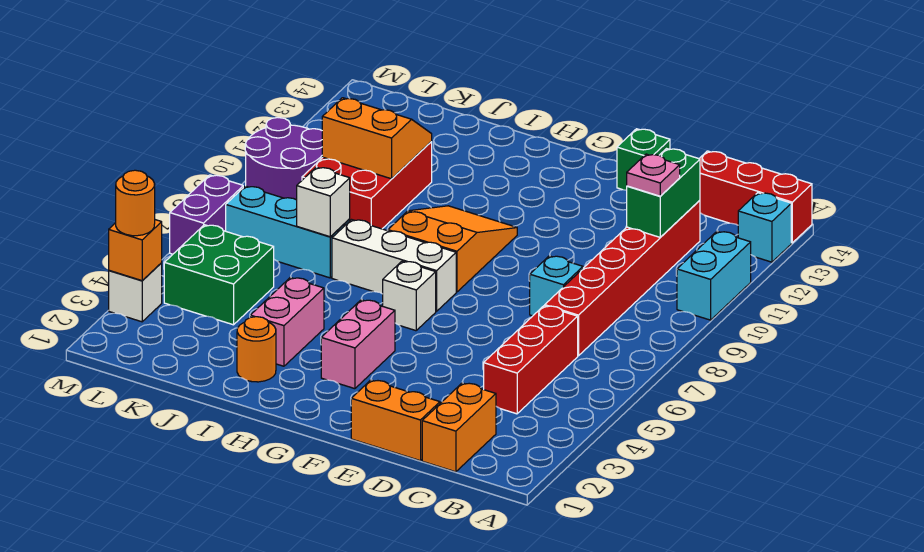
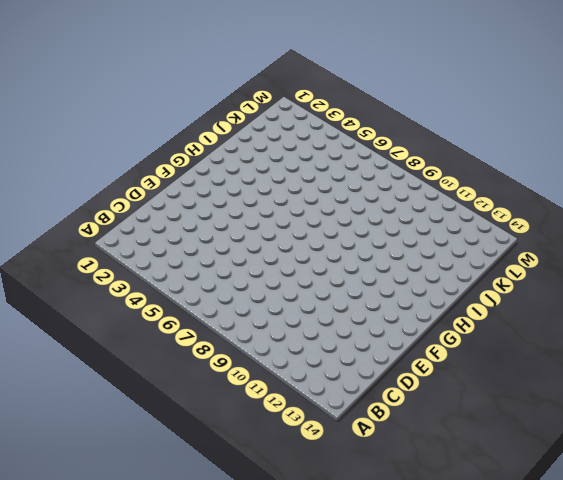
none -> cyan 1x2 brick [677,231,751,320]
none -> cyan 1x1 brick [738,193,791,262]
none -> red 1x3 brick [699,151,812,243]

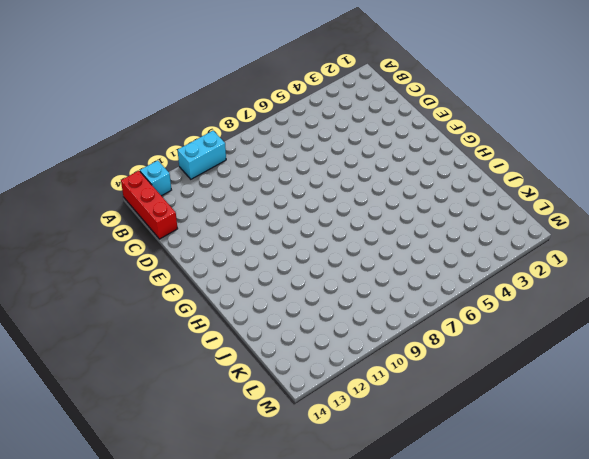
none -> orange 1x2 brick [422,383,496,472]
none -> red 1x3 brick [484,306,578,414]
none -> red 1x6 brick [545,200,700,356]

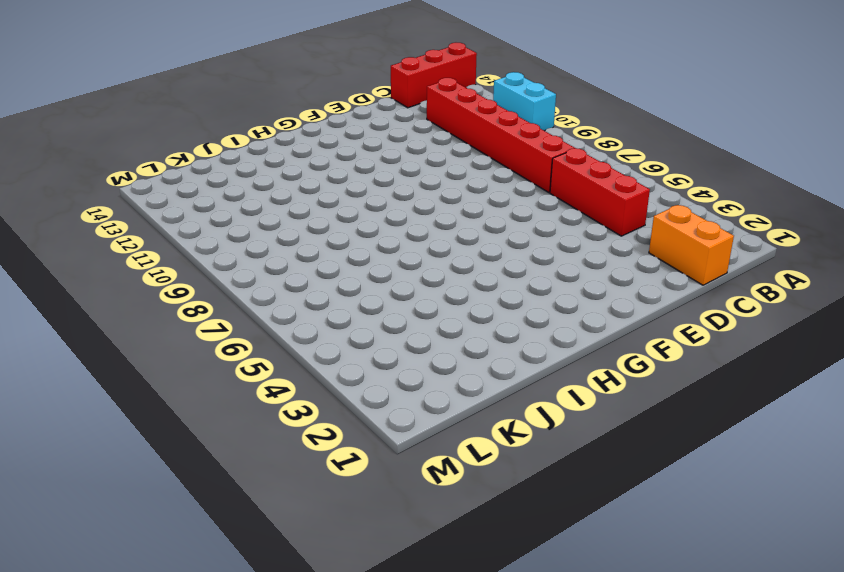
none -> cyan 1x1 brick [738,193,791,262]
none -> orange 1x2 brick [351,380,440,461]
none -> cyan 1x1 brick [530,256,583,316]

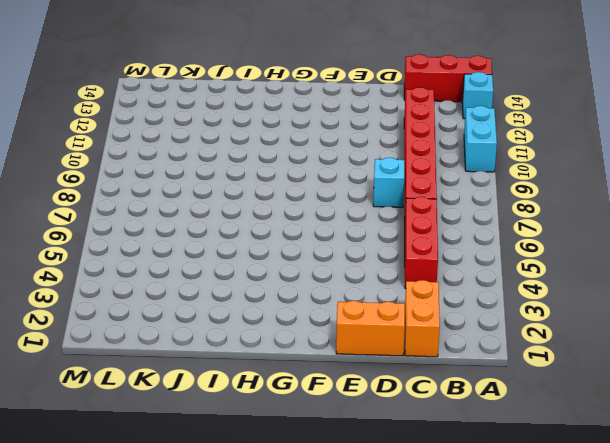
none -> green 1x1 brick [617,129,670,190]
none -> pink 1x2 brick [321,300,395,389]
none -> white 1x1 brick [383,261,436,331]

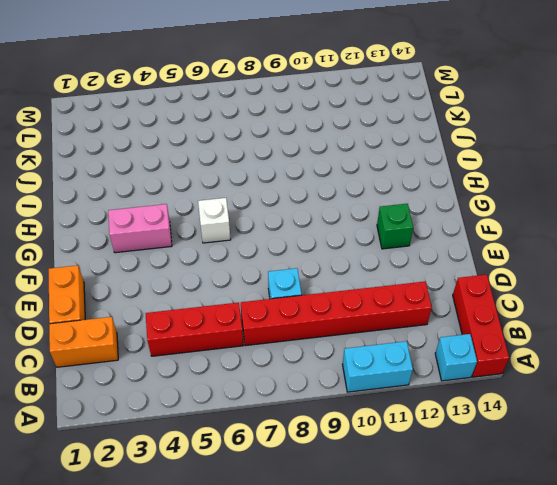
green 1x1 brick [377,204,413,249] -> green 1x1 brick moved to [617,129,670,190]
none -> white 1x3 brick [332,220,456,311]
none -> orange 2x3 slope [388,206,517,292]
none -> orange 1x1 round brick [237,317,276,382]

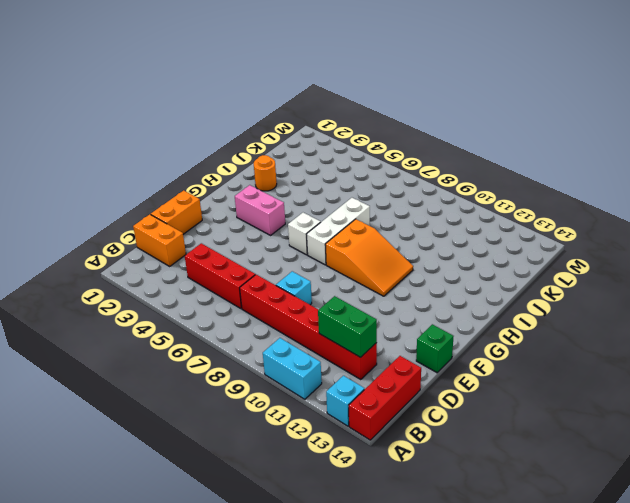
none -> pink 1x2 brick [250,277,324,366]
none -> cyan 1x3 brick [226,186,350,278]
none -> red 2x3 brick [302,142,432,229]

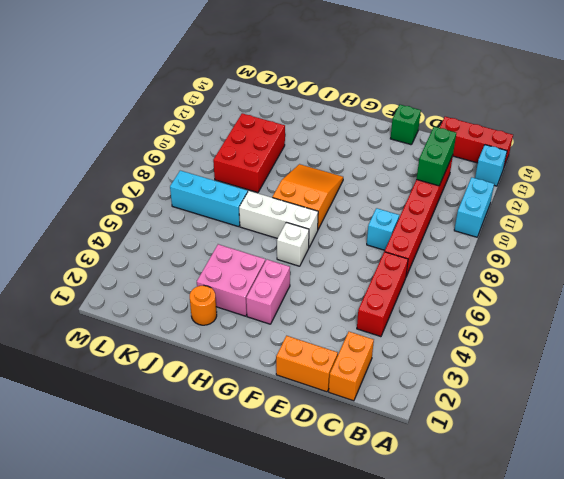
pink 2x2 brick [197,244,265,316] -> pink 1x2 brick [250,277,324,366]
none -> green 2x2 brick [164,225,274,325]
none -> purple 2x2 round brick [245,118,323,200]
none -> white 1x1 brick [109,263,162,322]

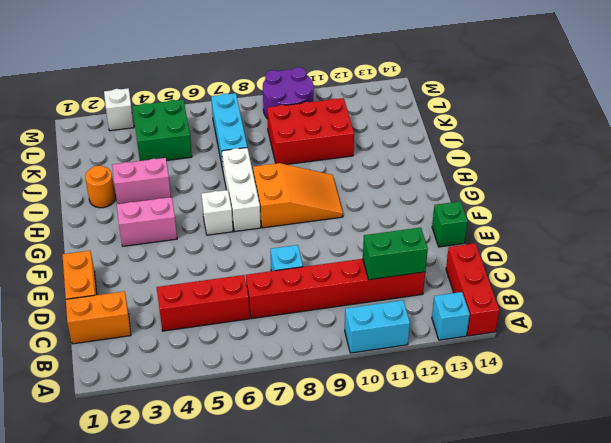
none -> purple 1x2 brick [170,175,243,254]
none -> white 1x1 brick [297,167,350,237]
none -> orange 2x2 slope [322,98,432,179]

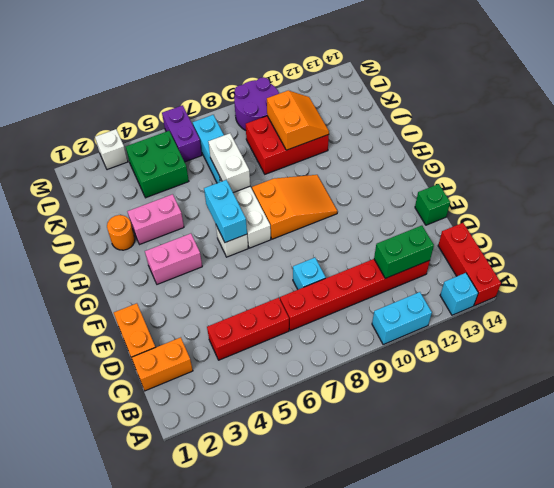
cyan 1x2 brick [204,180,247,243] -> none
white 1x2 brick [208,133,250,193] -> white 1x1 brick [297,167,350,237]
purple 1x2 brick [162,105,202,162] -> purple 1x2 brick turned to [170,175,243,254]
none -> orange 1x1 brick [109,220,162,281]
none -> pink 1x1 plate [627,154,680,196]
none -> orange 1x1 round brick [116,170,155,236]

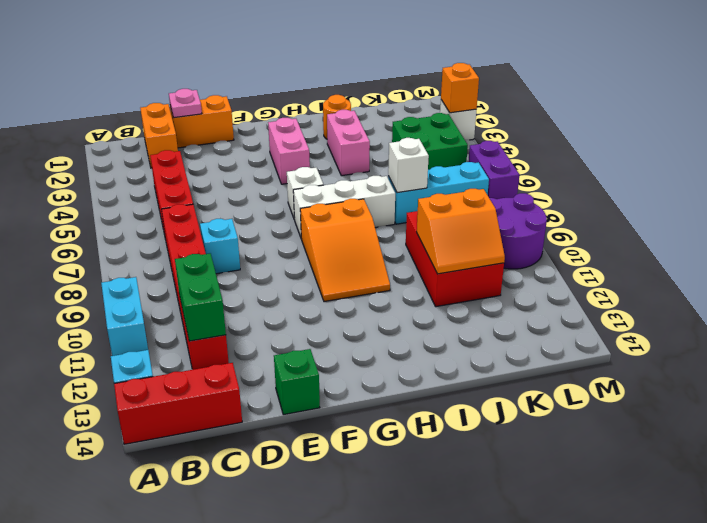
pink 1x1 plate [169,89,202,118] -> pink 1x1 plate moved to [627,154,680,196]
none -> orange 1x1 round brick [116,170,155,236]

